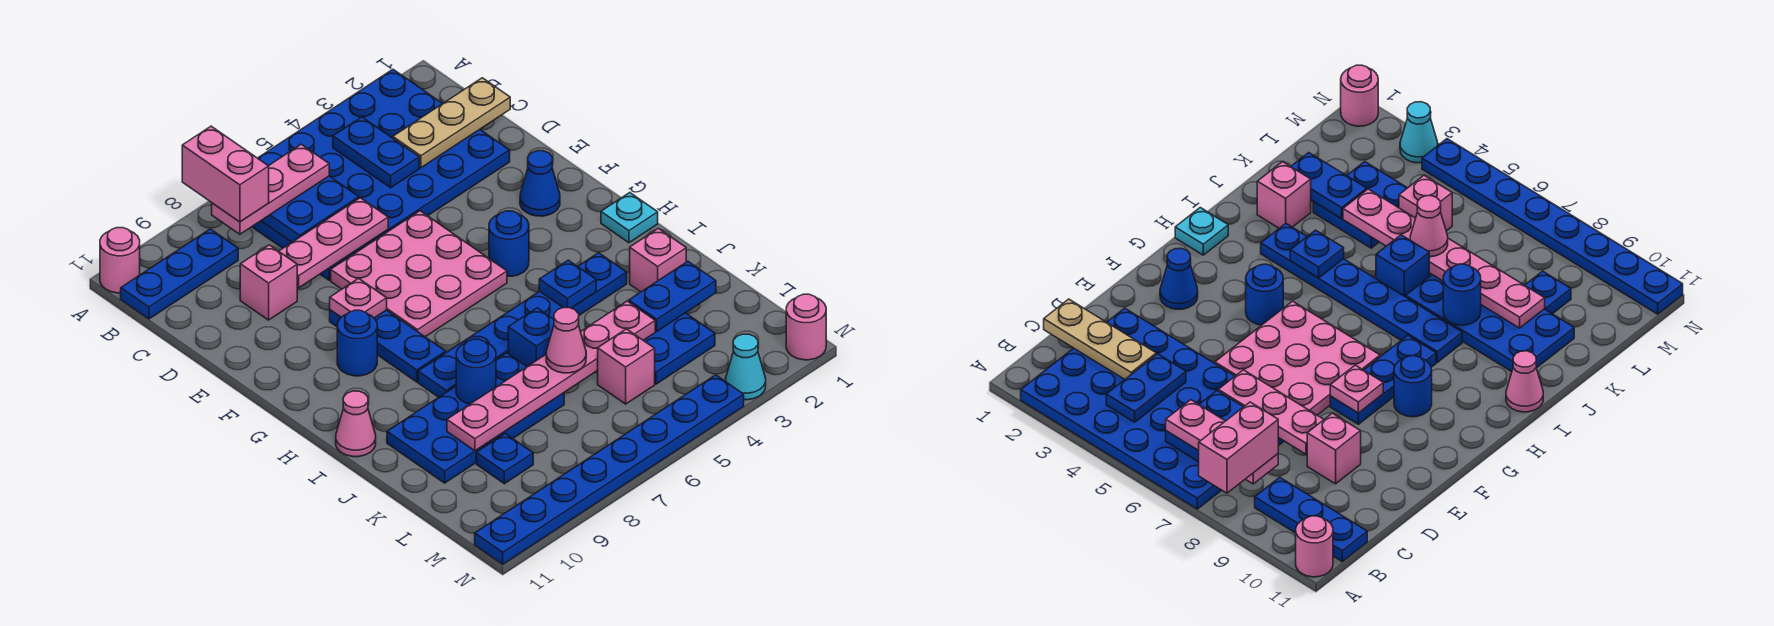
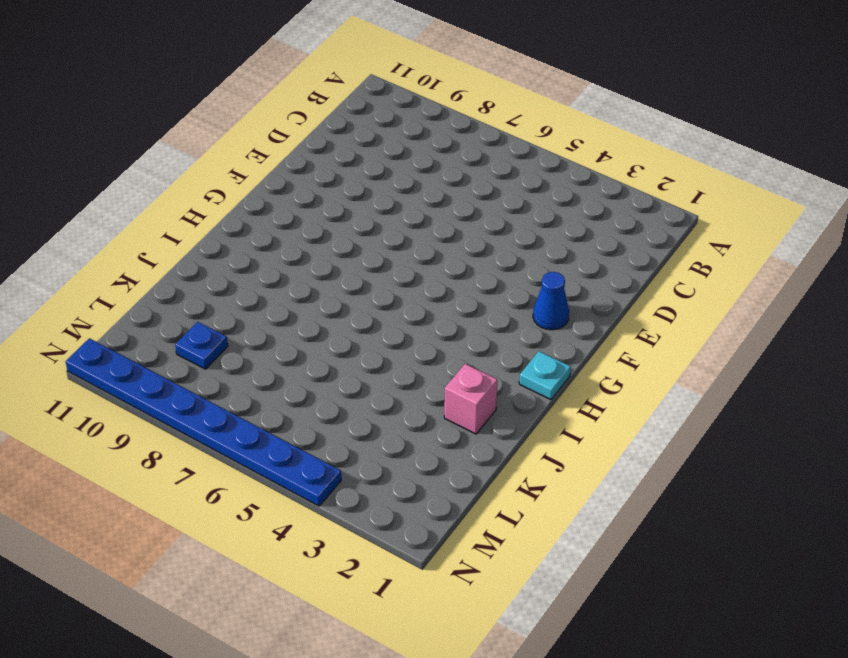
none -> blue 4x6 plate [252,70,510,280]
none -> pink 1x1 round brick [100,228,140,293]
none -> blue 1x3 plate [121,229,238,319]
none -> pink 1x1 brick [240,245,297,320]

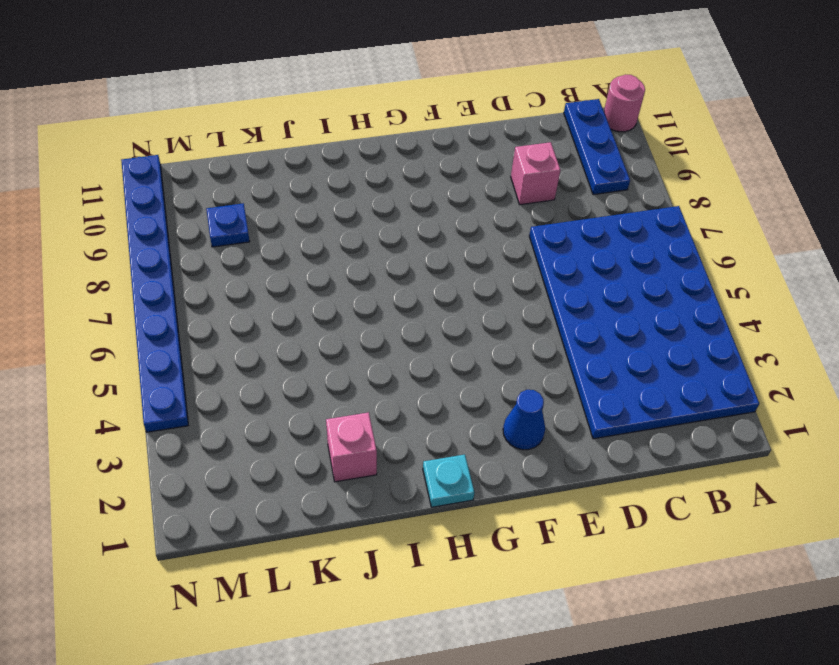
none -> pink 3x3 plate [331,211,507,337]
none -> blue 1x3 plate [330,310,446,382]
none -> blue 1x1 round brick [489,211,529,276]
none -> blue 1x1 round brick [337,310,377,376]

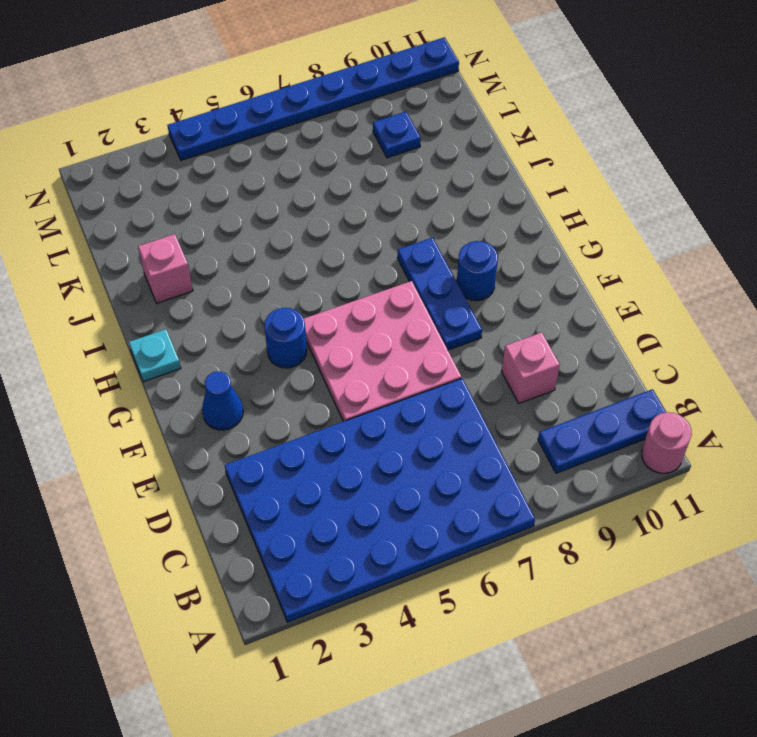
none -> blue 1x6 plate [418,253,627,397]
none -> pink 1x1 cone [336,391,376,457]
none -> blue 1x1 brick [508,308,554,366]
none -> blue 2x4 plate [387,353,564,483]

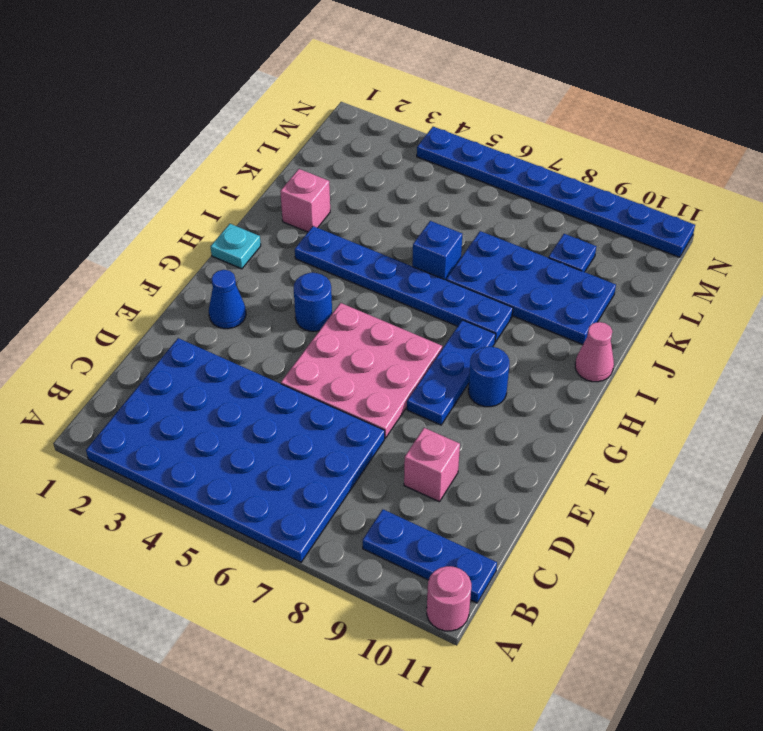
none -> blue 2x2 plate [643,313,715,384]
none -> pink 1x1 brick [598,329,655,404]
none -> pink 1x1 round brick [786,294,826,360]
none -> cyan 1x1 cone [726,334,766,400]

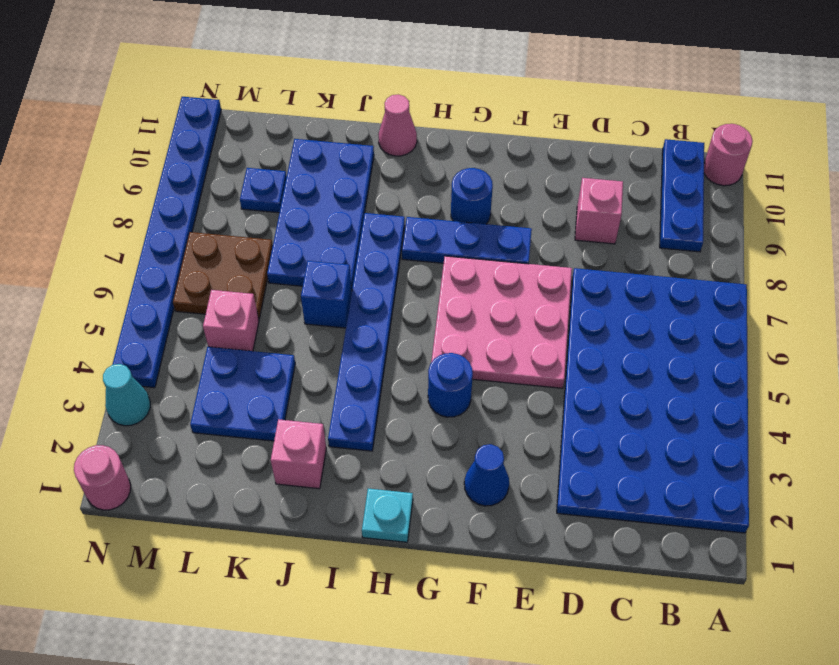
brown 2x2 plate [173,232,273,319] -> none
none -> blue 1x2 plate [333,117,419,188]
none -> blue 2x2 plate [261,176,359,242]
none -> tan 1x3 plate [393,78,510,168]
none -> pink 1x3 plate [279,198,388,288]

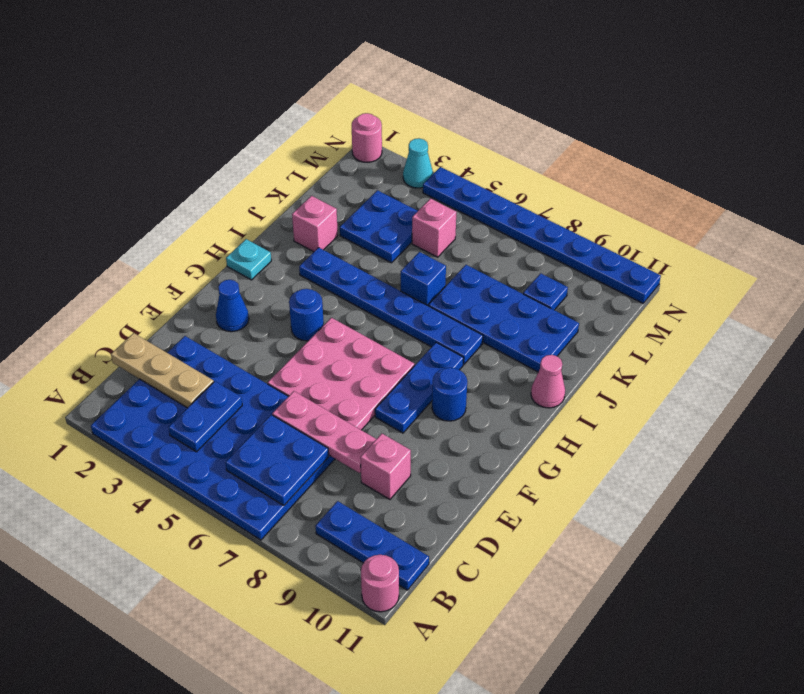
none -> pink 1x1 plate [330,278,387,318]
none -> blue 1x1 plate [539,260,596,308]
none -> blue 1x1 round brick [456,339,496,404]
none -> blue 1x2 plate [629,261,716,331]

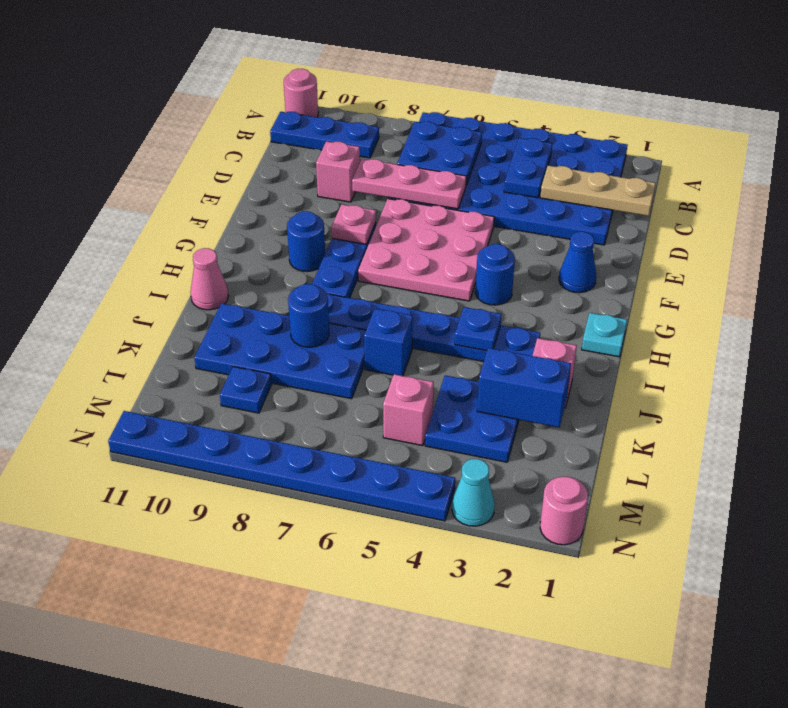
blue 1x2 brick [477,348,571,427] -> blue 1x2 plate [629,261,716,331]
none -> pink 1x6 plate [447,301,655,451]
none -> pink 1x3 plate [212,144,329,234]
none -> pink 1x1 cone [546,308,586,373]
none -> pink 1x2 brick [182,126,269,222]

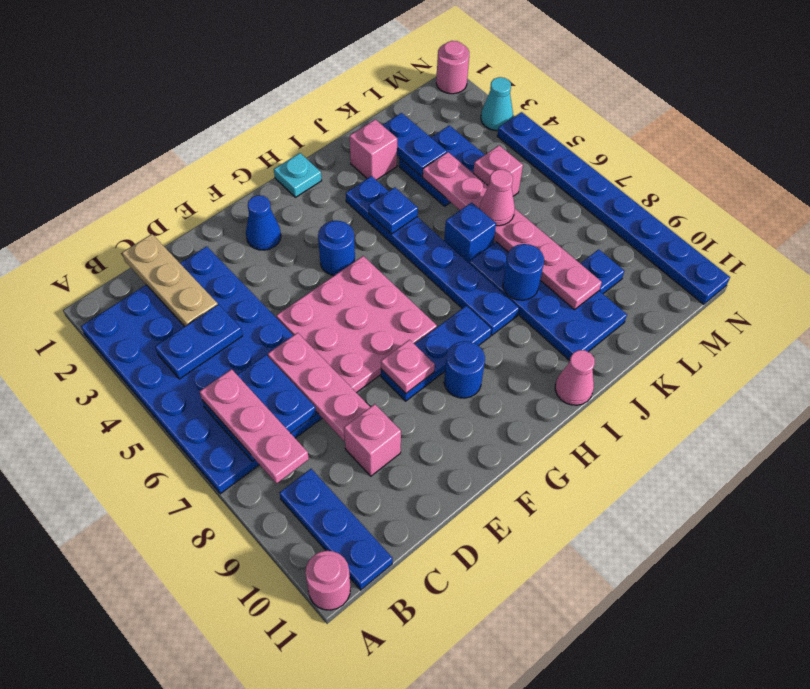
none -> pink 1x2 brick [182,126,269,222]

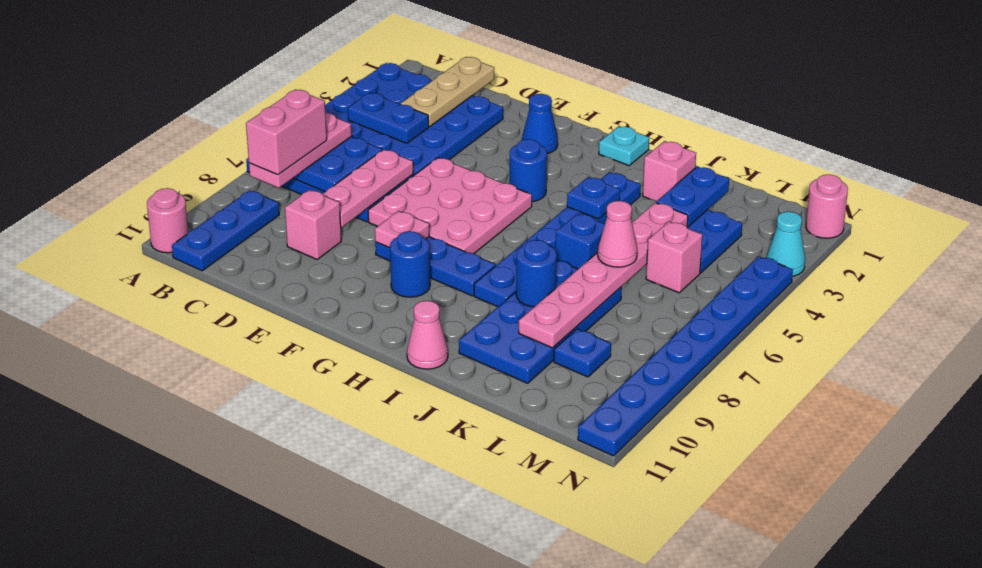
pink 1x2 brick [246,89,327,175] -> pink 1x2 brick turned to [182,126,269,222]

